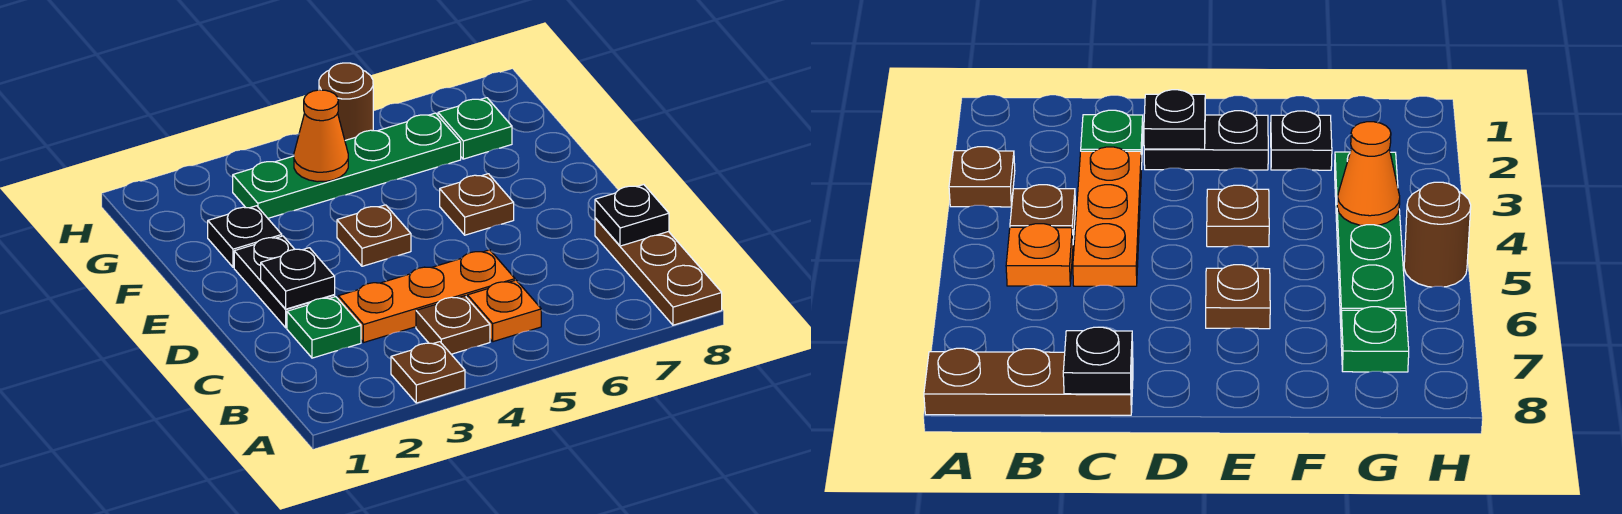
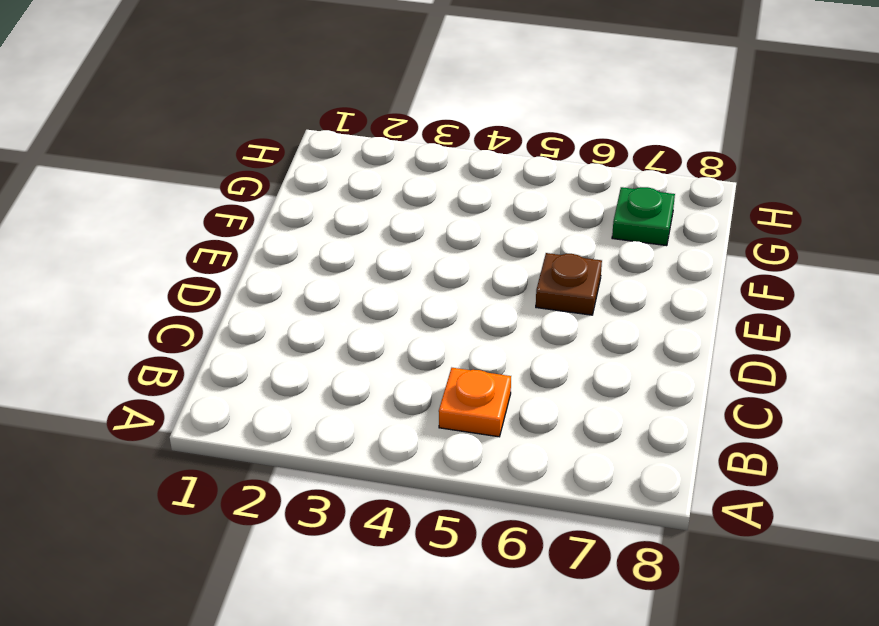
none -> brown 1x1 plate [391,342,465,403]
none -> brown 1x3 plate [595,218,722,325]
none -> brown 1x1 plate [416,296,490,354]

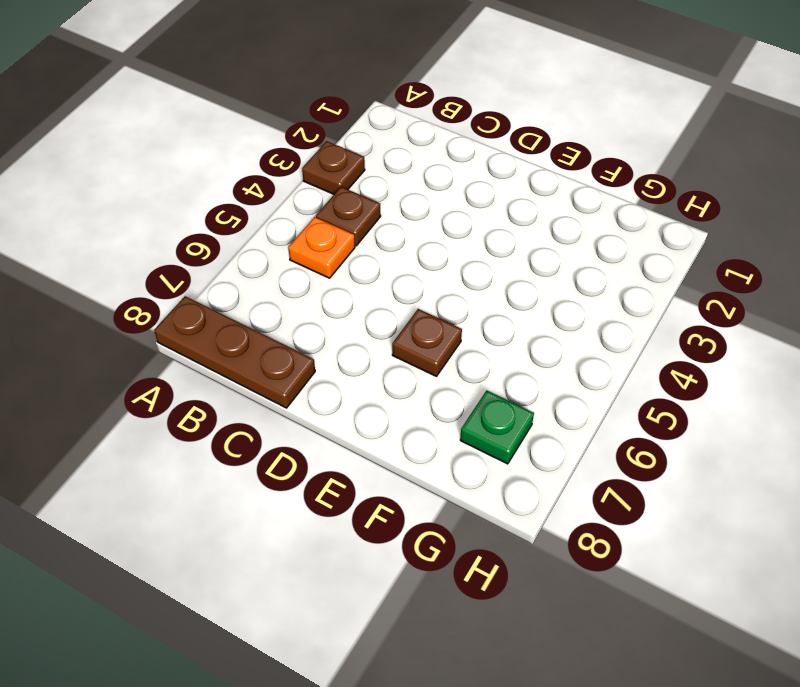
none -> green 1x1 plate [287,297,361,358]
none -> orange 1x3 plate [338,250,515,343]
none -> black 1x2 plate [234,236,335,328]

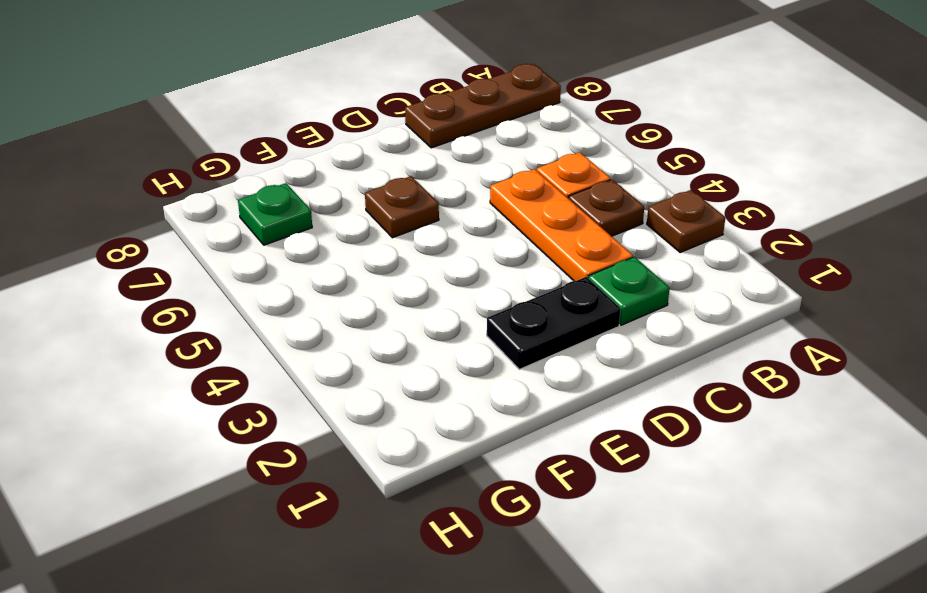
none -> brown 1x1 plate [337,205,411,266]
none -> black 1x1 plate [208,206,282,267]
none -> green 1x4 plate [233,113,461,218]

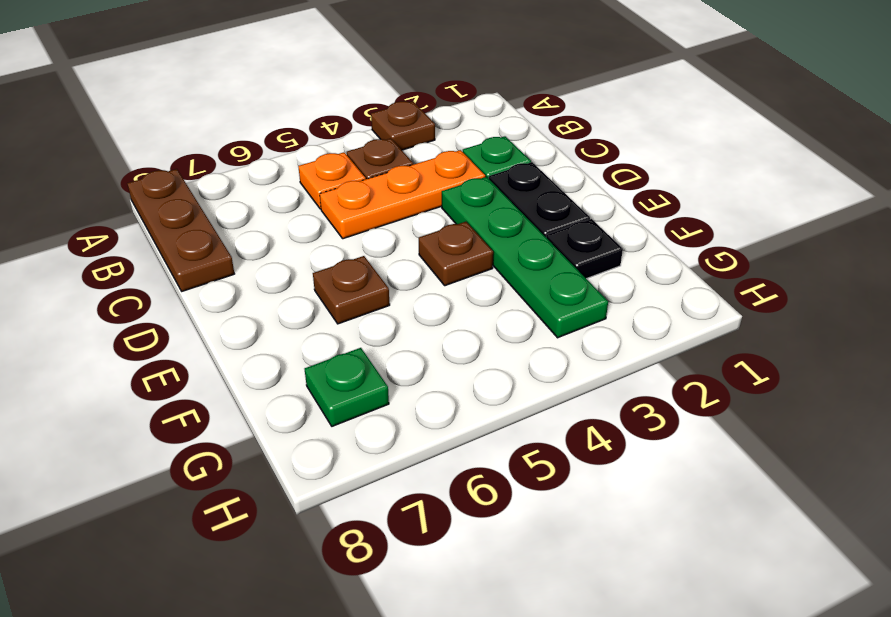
green 1x4 plate [442,177,608,338] -> green 1x4 plate turned to [233,113,461,218]
none -> brown 1x1 round brick [319,63,373,140]
none -> black 1x1 plate [595,185,669,246]
none -> black 1x1 plate [261,248,335,309]

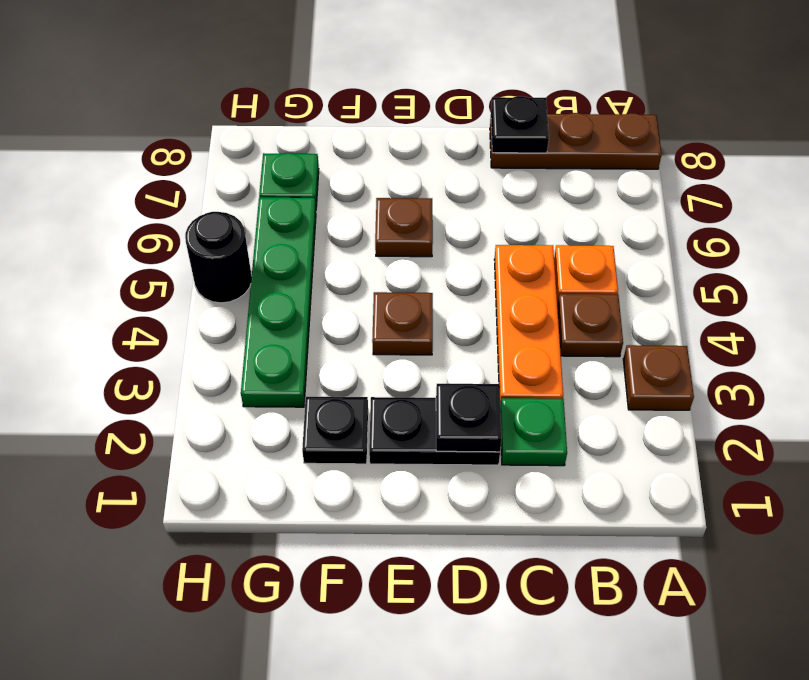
black 1x1 round brick [185,212,252,303] -> brown 1x1 round brick [319,63,373,140]
none -> orange 1x1 cone [294,90,348,182]

